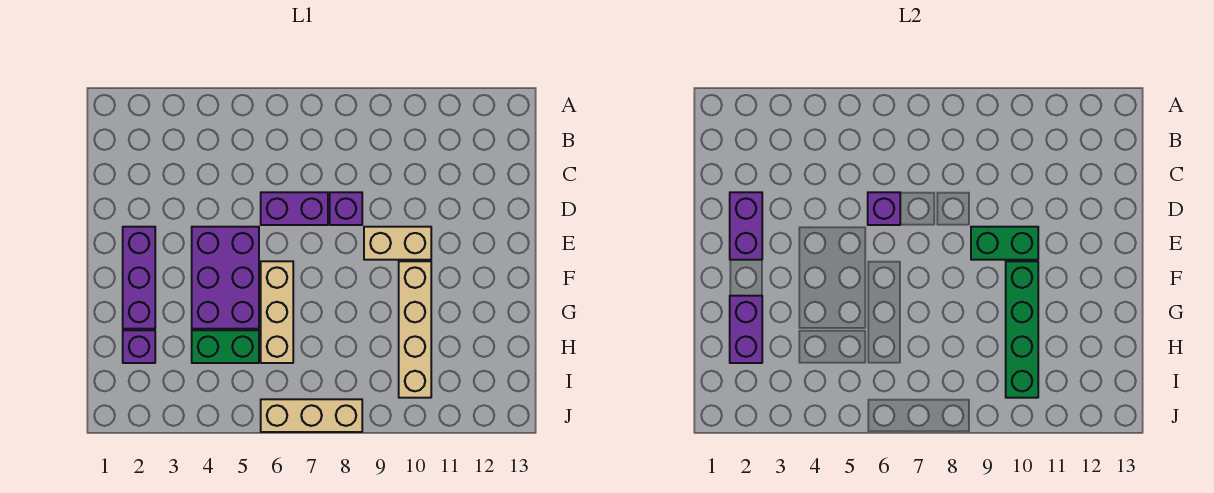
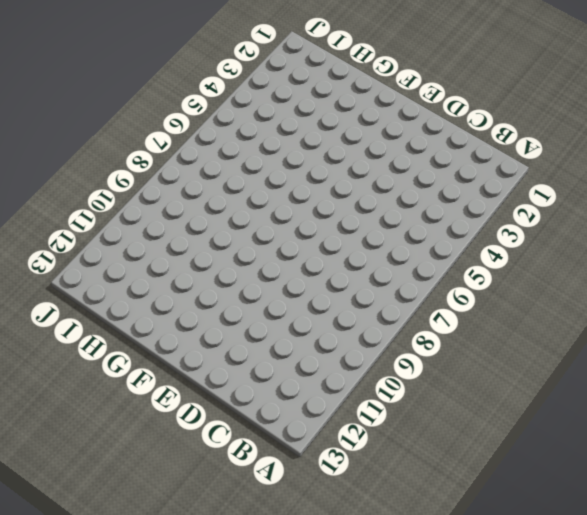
none -> purple 1x2 brick [261,192,328,225]
none -> purple 1x1 brick [330,192,362,225]
none -> purple 1x3 brick [123,227,155,329]

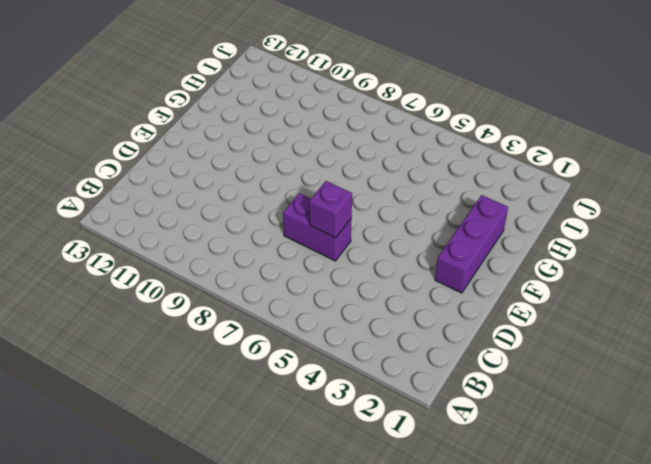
none -> purple 1x1 brick [330,192,362,225]
none -> purple 2x3 brick [192,227,259,329]
none -> tan 1x2 brick [364,227,431,260]

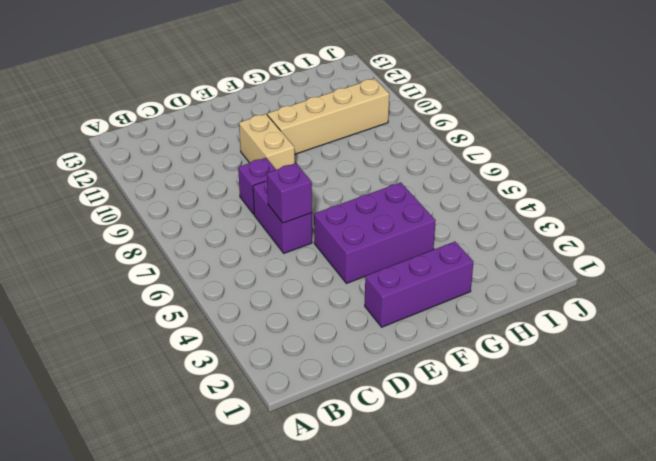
none -> tan 1x3 brick [261,261,293,363]
none -> purple 1x1 brick [123,330,155,363]
none -> green 1x2 brick [192,330,259,363]

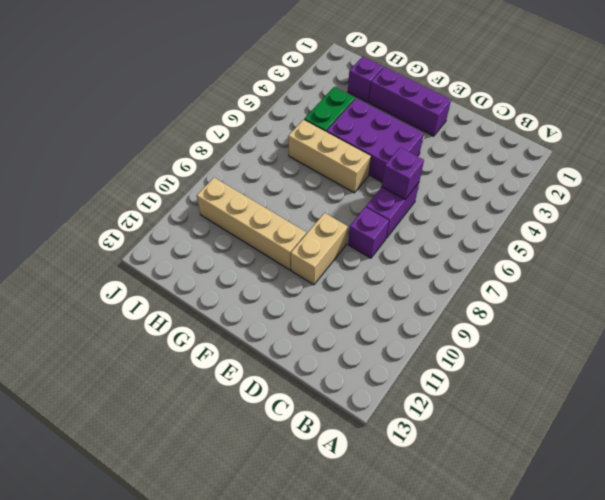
none -> tan 1x3 brick [261,399,362,432]
none -> purple 1x2 brick [730,192,762,260]
none -> green 1x2 brick [971,227,1038,260]

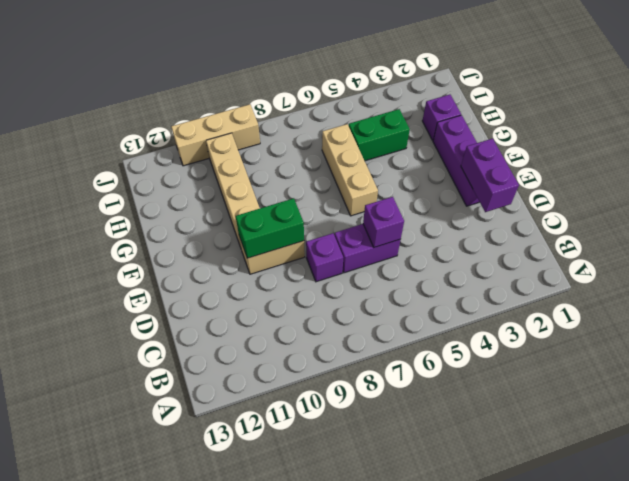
tan 1x3 brick [171,104,260,166] -> tan 1x3 brick moved to [261,399,362,432]
none -> purple 2x3 brick [192,227,259,329]
none -> green 1x4 brick [1006,261,1038,398]
none -> purple 1x2 brick [730,296,762,363]

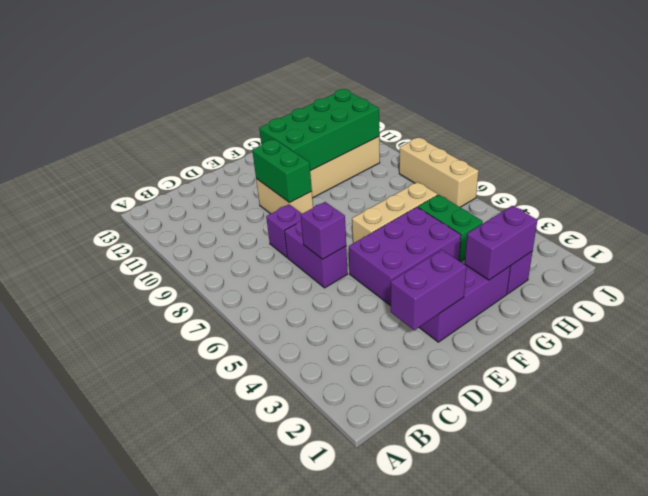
green 2x4 brick [259,89,379,171] -> green 1x4 brick [1006,261,1038,398]

